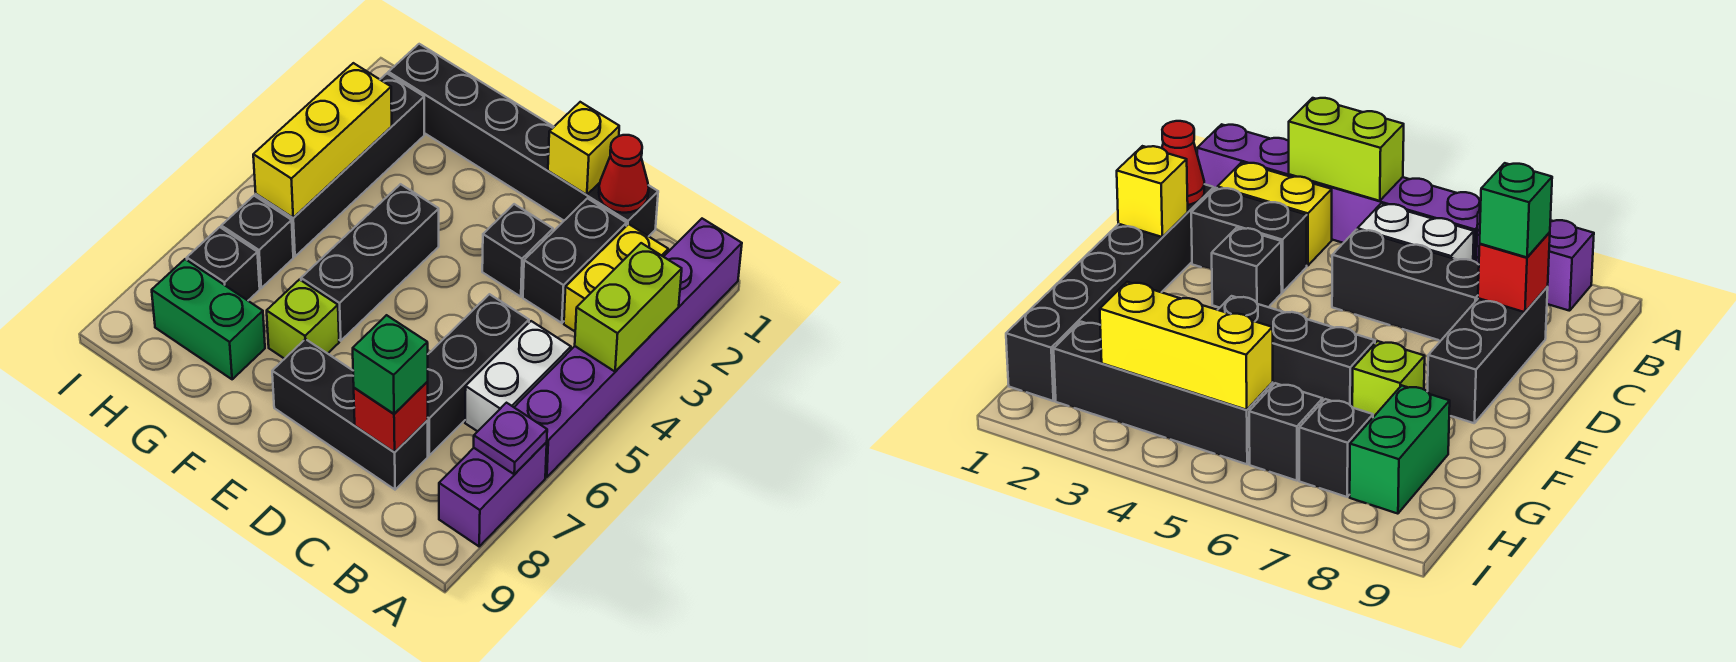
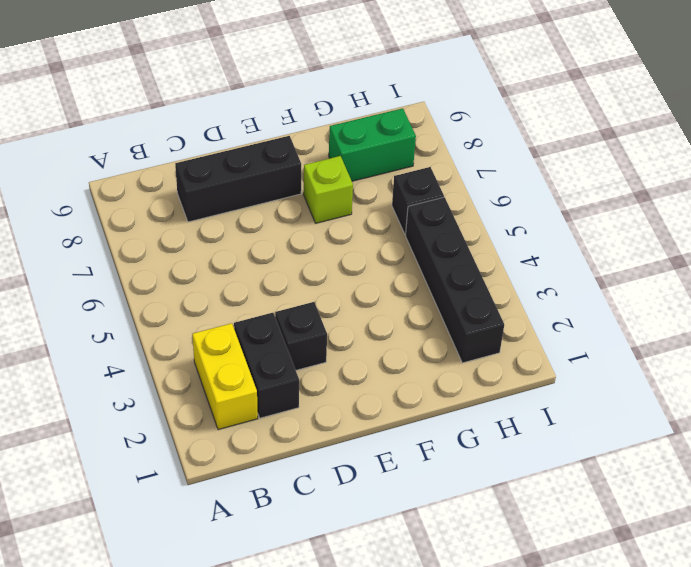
none -> purple 1x6 brick [514,219,742,477]
none -> purple 1x2 brick [439,442,547,546]
none -> white 1x2 brick [465,321,571,431]

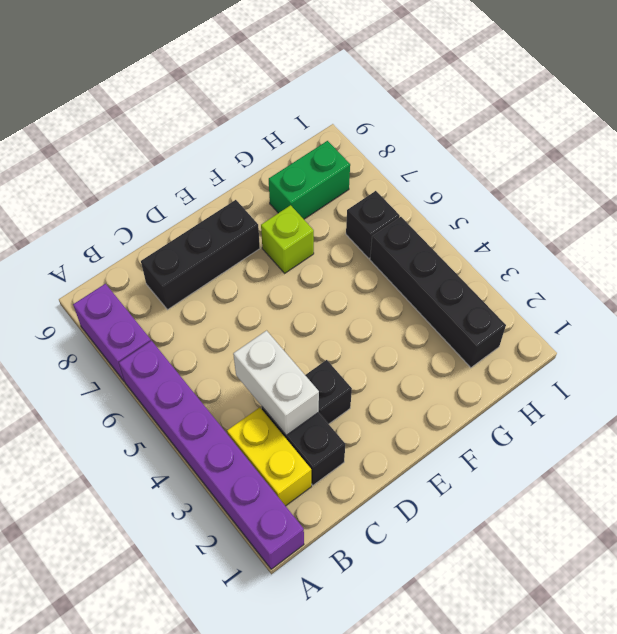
white 1x2 brick [233,331,319,435] -> white 1x2 brick moved to [465,321,571,431]
none -> black 1x6 brick [388,44,658,236]
none -> black 1x3 brick [427,294,529,455]
none -> black 1x3 brick [301,184,439,341]

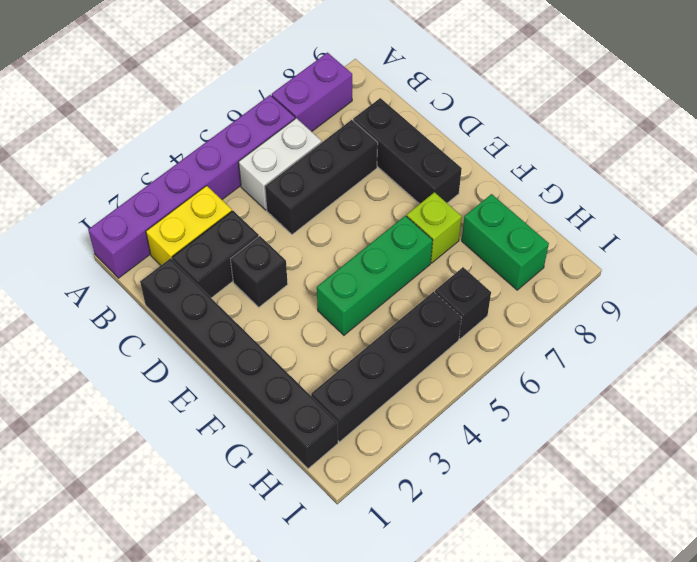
green 1x3 brick [317,216,433,335] -> black 1x3 brick [301,184,439,341]
none -> black 1x1 brick [187,227,260,300]
none -> lime 1x2 brick [575,243,682,372]
none -> purple 1x1 plate [474,403,547,474]

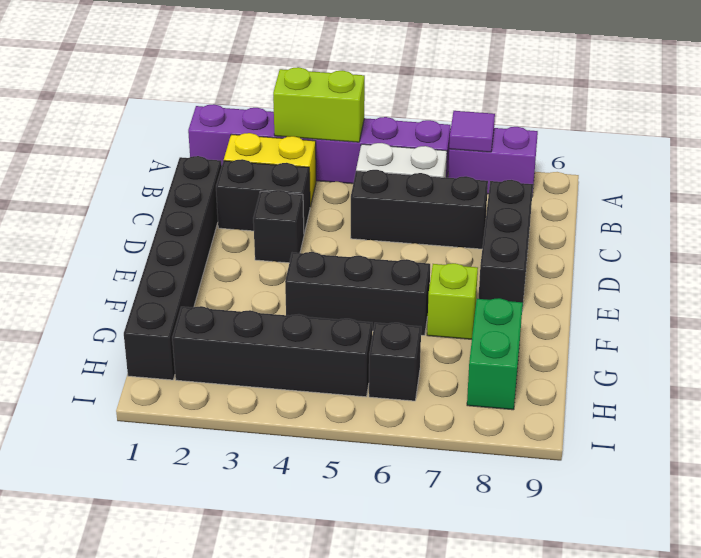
purple 1x1 tile [449,111,495,152] -> purple 1x1 plate [474,403,547,474]
none -> black 1x1 brick [187,227,260,300]
none -> red 1x1 cone [599,135,649,213]
none -> red 1x1 brick [354,382,428,452]

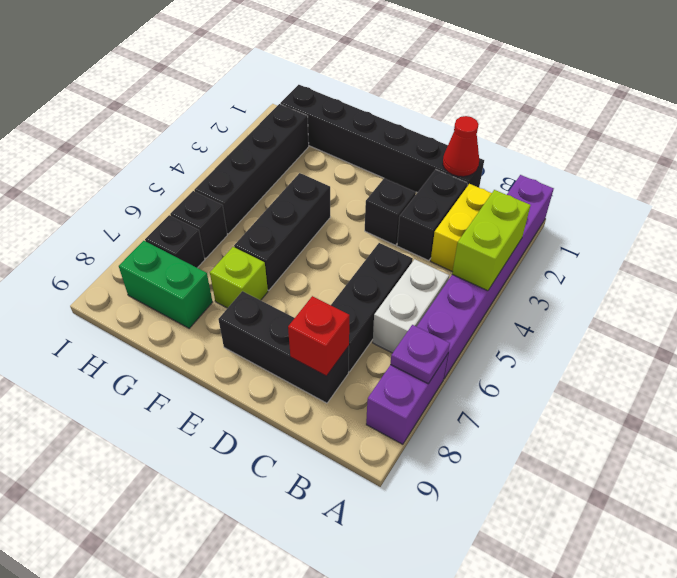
none -> yellow 1x1 brick [548,102,619,195]
none -> yellow 1x3 brick [253,63,392,218]
none -> green 1x1 brick [353,315,428,414]

